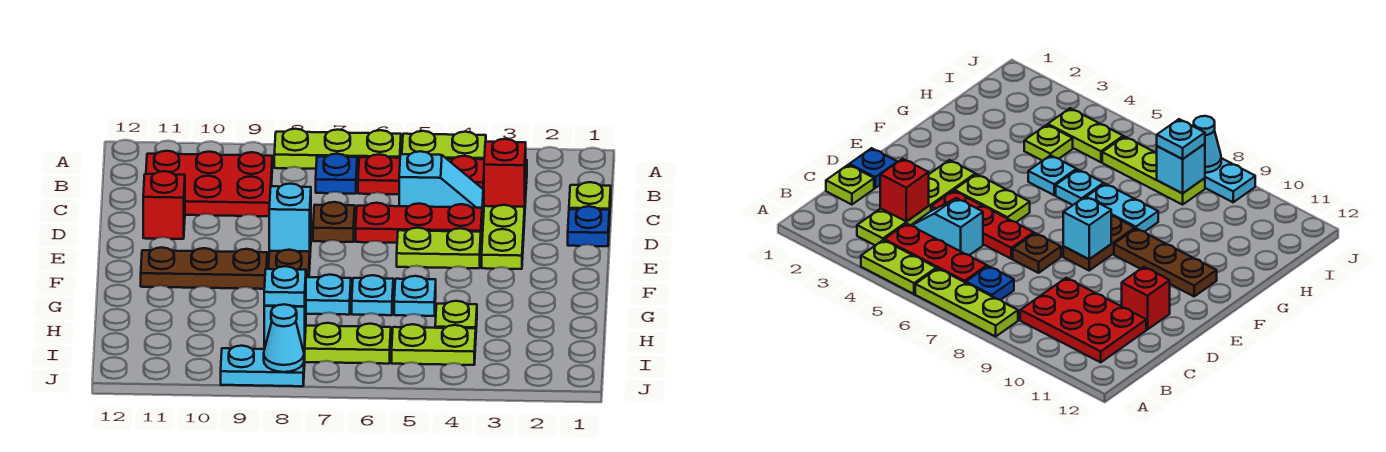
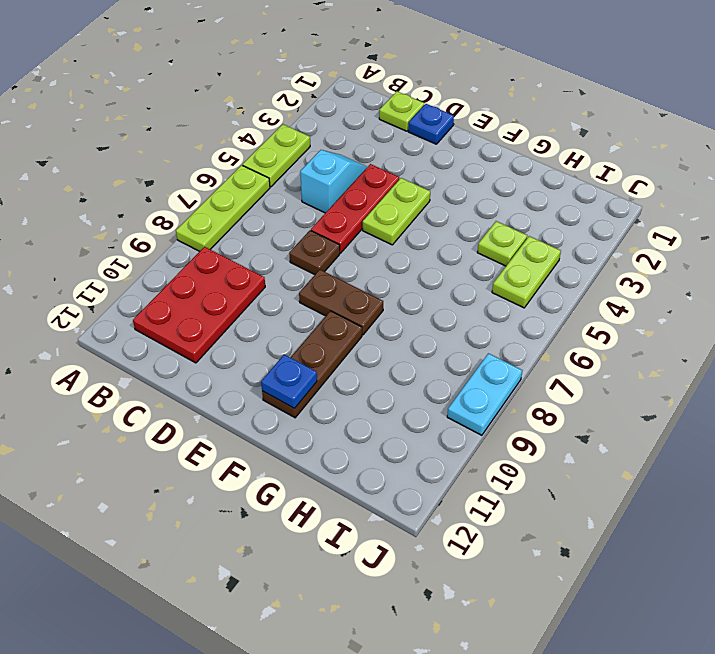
blue 1x1 plate [261,355,317,408] -> blue 1x1 plate moved to [316,154,357,194]
none -> lime 1x4 plate [482,160,527,269]
none -> red 1x3 plate [358,154,484,194]
none -> red 1x1 brick [143,171,185,239]

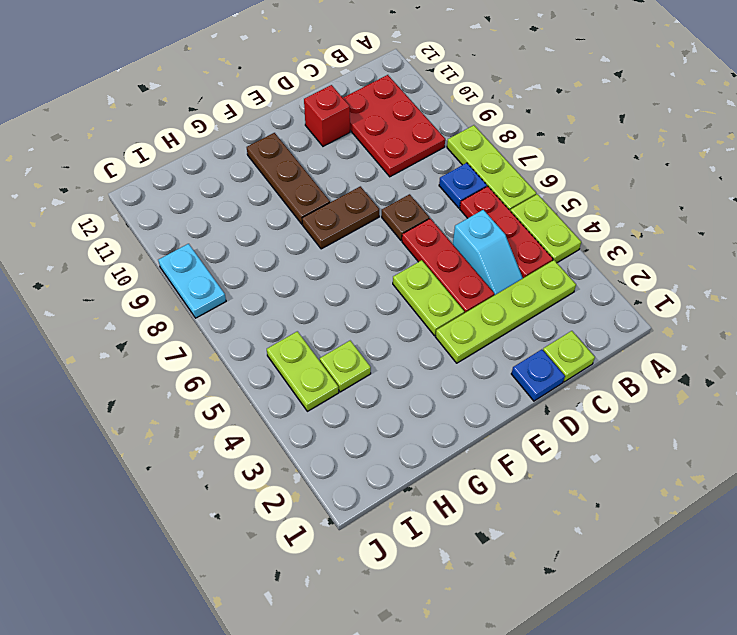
none -> cyan 1x1 plate [394,276,436,316]
none -> cyan 1x1 plate [352,275,393,315]
none -> cyan 1x2 plate [306,275,351,315]

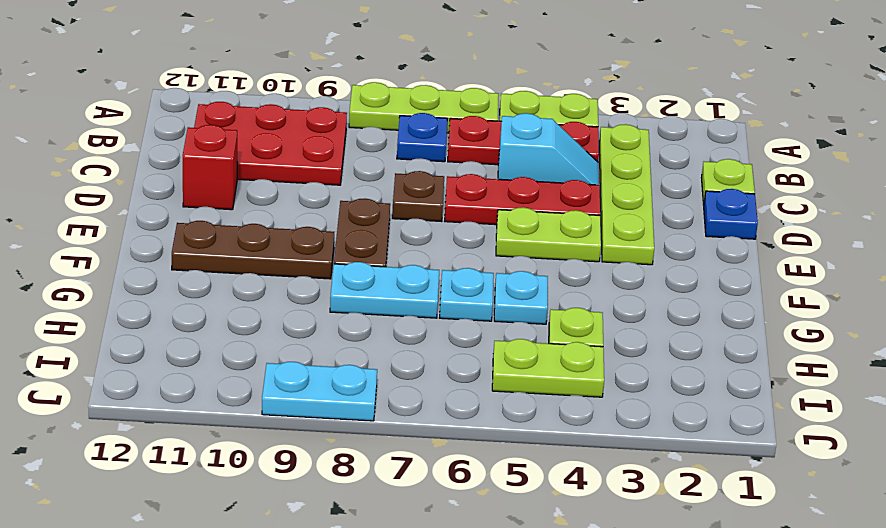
none -> lime 1x3 plate [264,323,391,364]
none -> red 1x1 brick [484,139,526,207]
none -> cyan 1x1 brick [269,184,311,252]

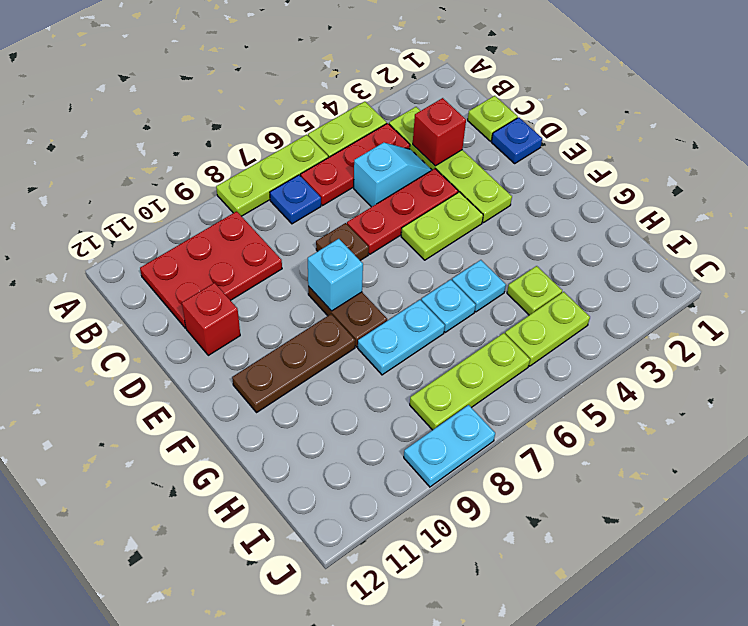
none -> cyan 1x1 brick [264,291,306,348]
none -> cyan 1x1 cone [264,304,304,372]
none -> cyan 1x1 plate [264,266,306,306]

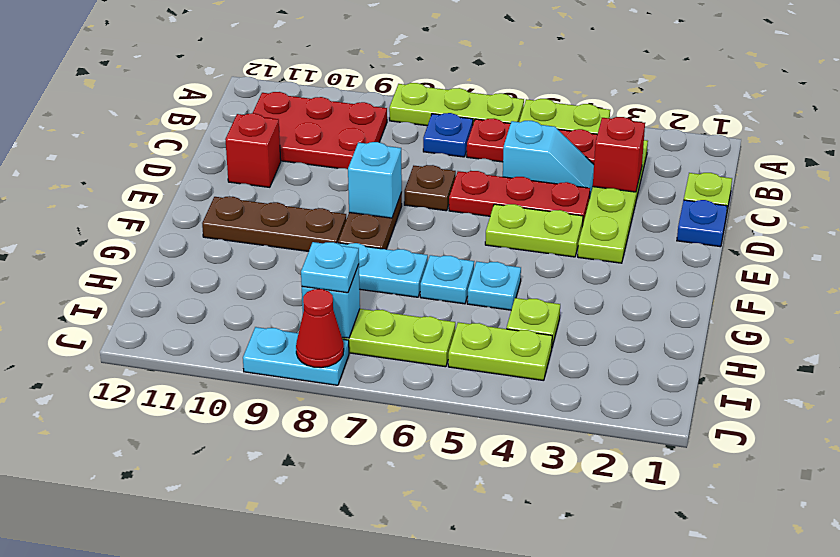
red 1x1 cone [296,289,344,368] -> cyan 1x1 cone [264,304,304,372]

